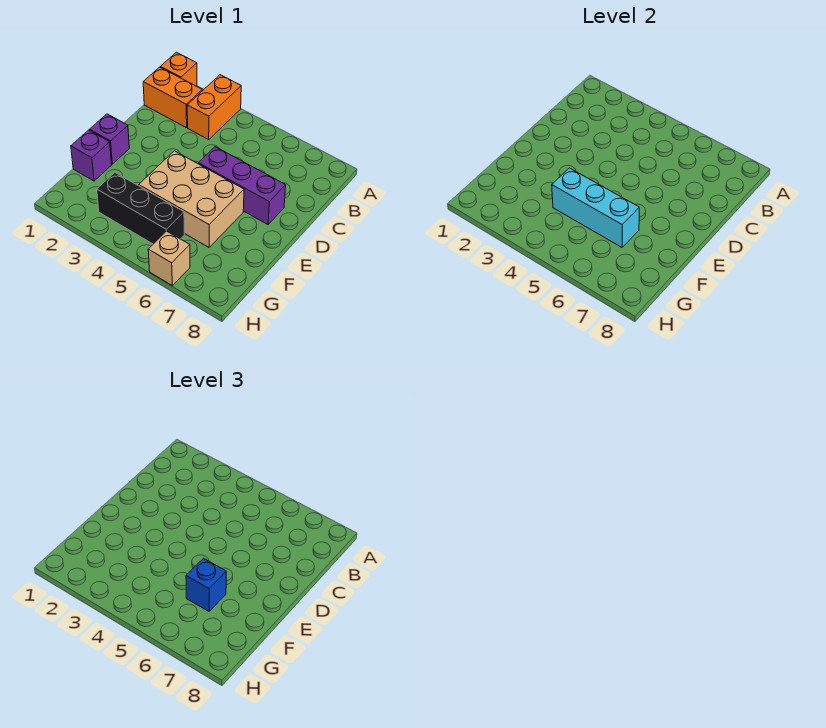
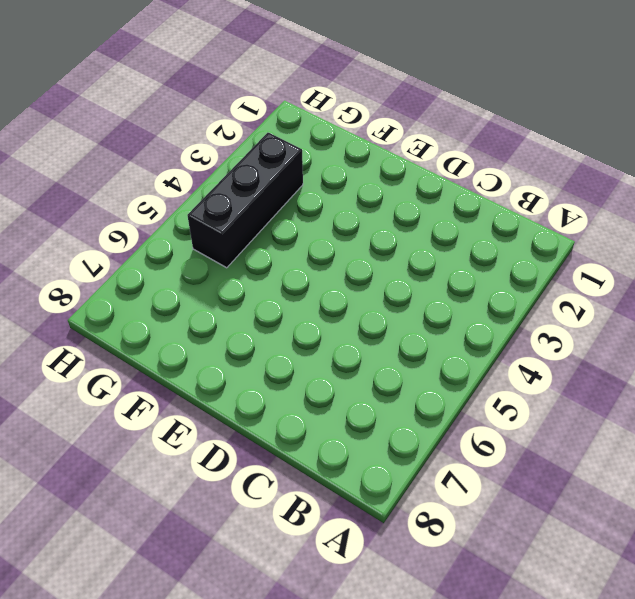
none -> orange 1x1 brick [160,52,197,86]
none -> orange 1x2 brick [187,75,241,139]

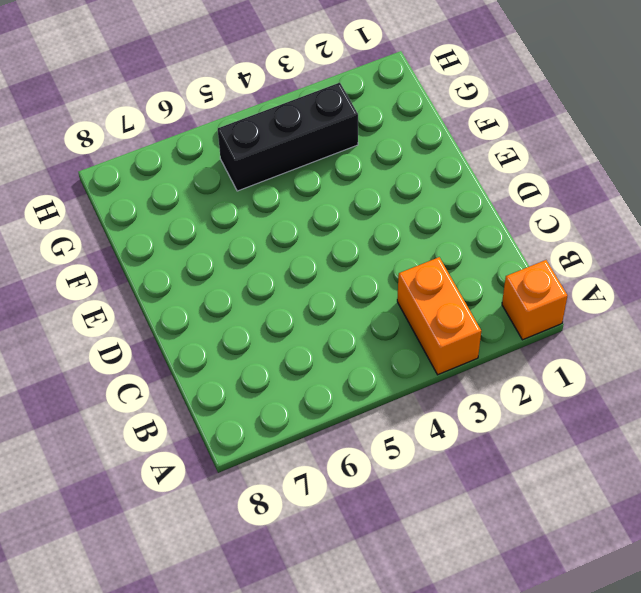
none -> orange 1x2 brick [143,67,202,128]
none -> purple 1x3 brick [198,147,286,225]

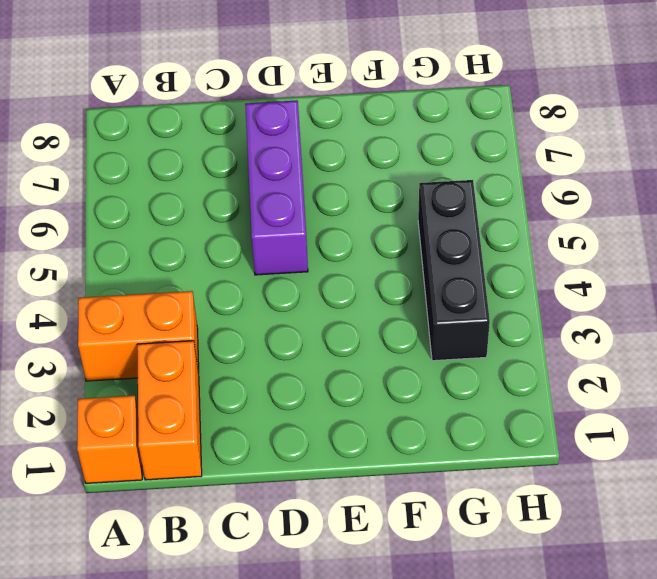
none -> purple 1x1 brick [90,114,129,164]
none -> tan 2x3 brick [139,151,244,247]

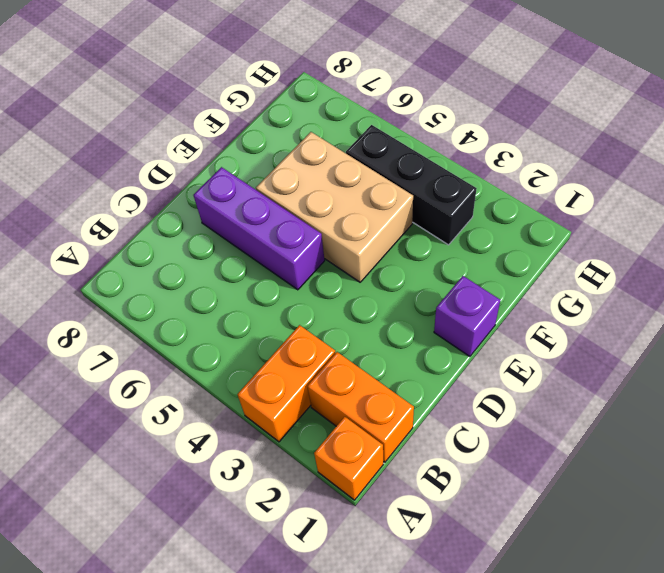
none -> purple 1x1 brick [71,130,111,181]
none -> tan 1x1 brick [148,231,190,285]

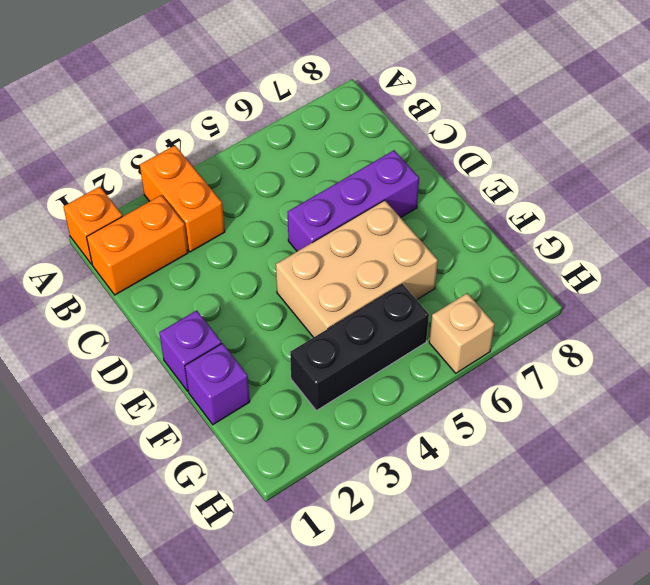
none -> cyan 1x3 brick [552,168,639,247]
none -> blue 1x1 brick [186,558,226,611]

